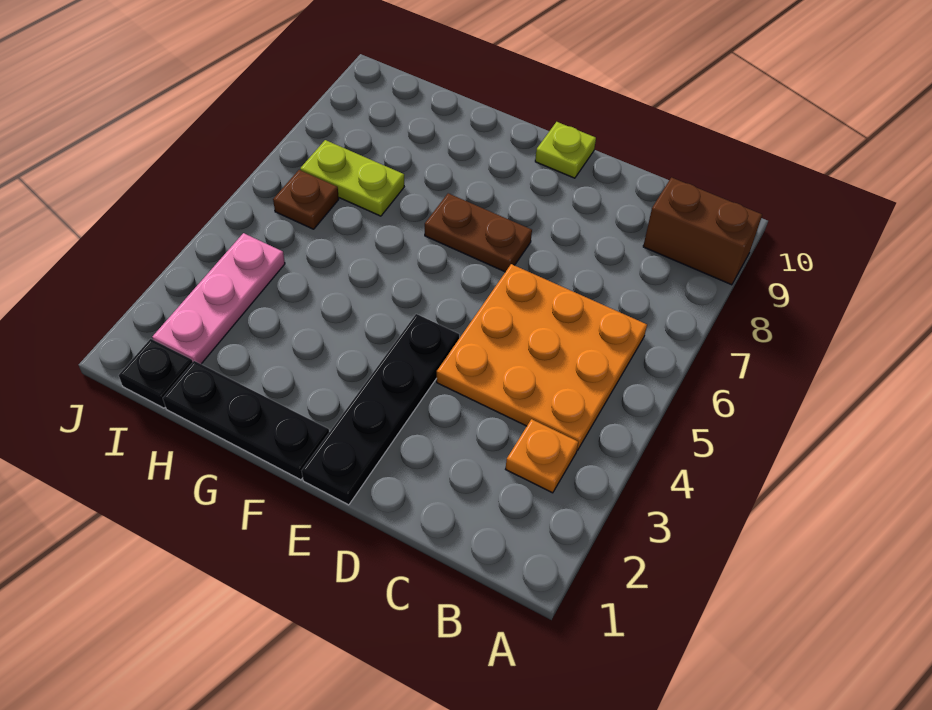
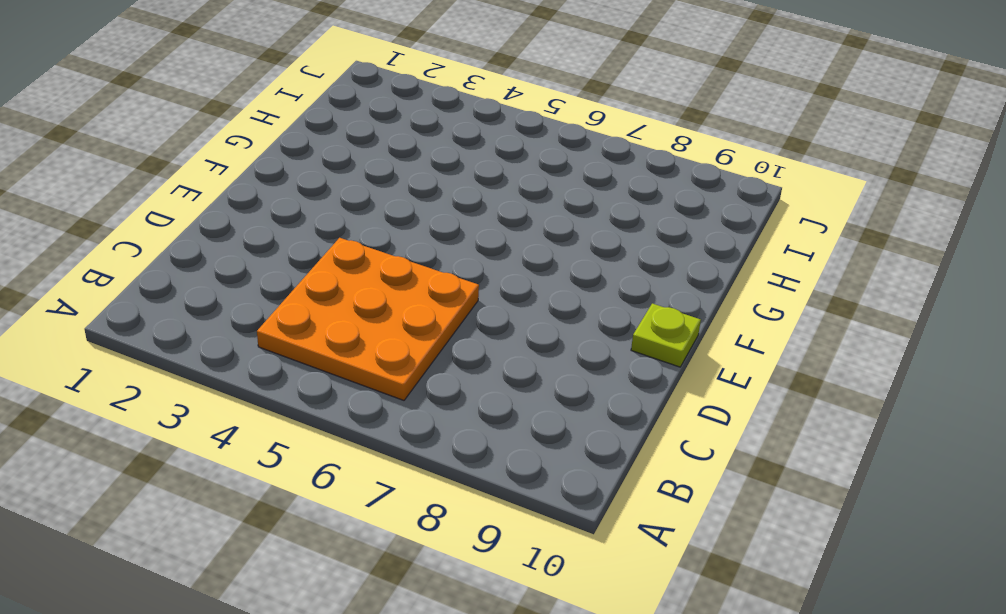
none -> brown 1x2 brick [643,178,762,285]
none -> orange 1x1 plate [506,419,578,493]

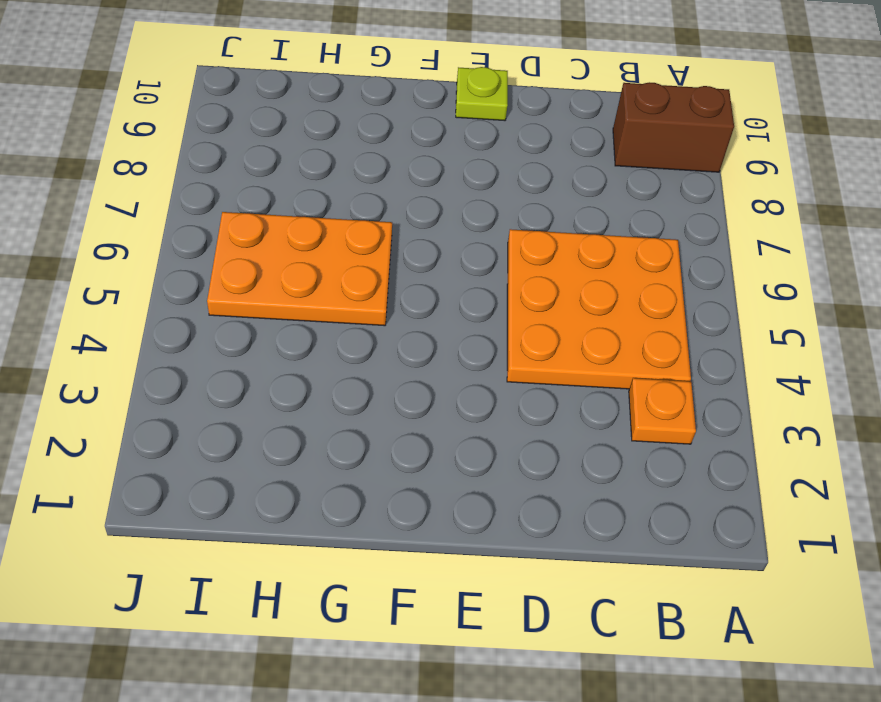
orange 2x3 plate [207,212,392,326] -> brown 1x1 plate [273,170,339,229]
none -> black 1x4 plate [302,314,459,505]
none -> brown 1x2 plate [425,193,532,272]

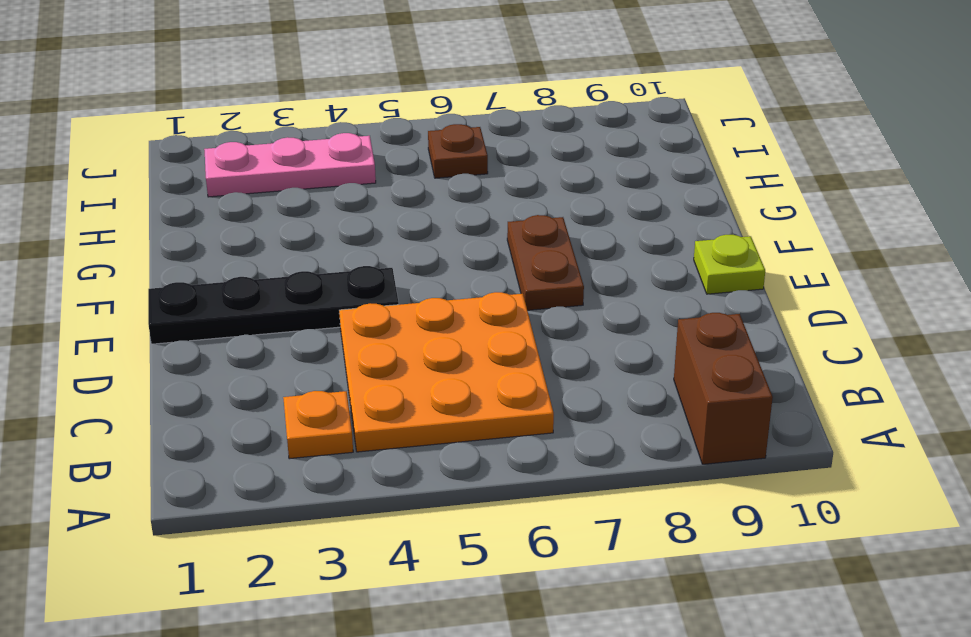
none -> black 1x3 plate [163,361,329,480]
none -> lime 1x2 plate [300,140,404,216]

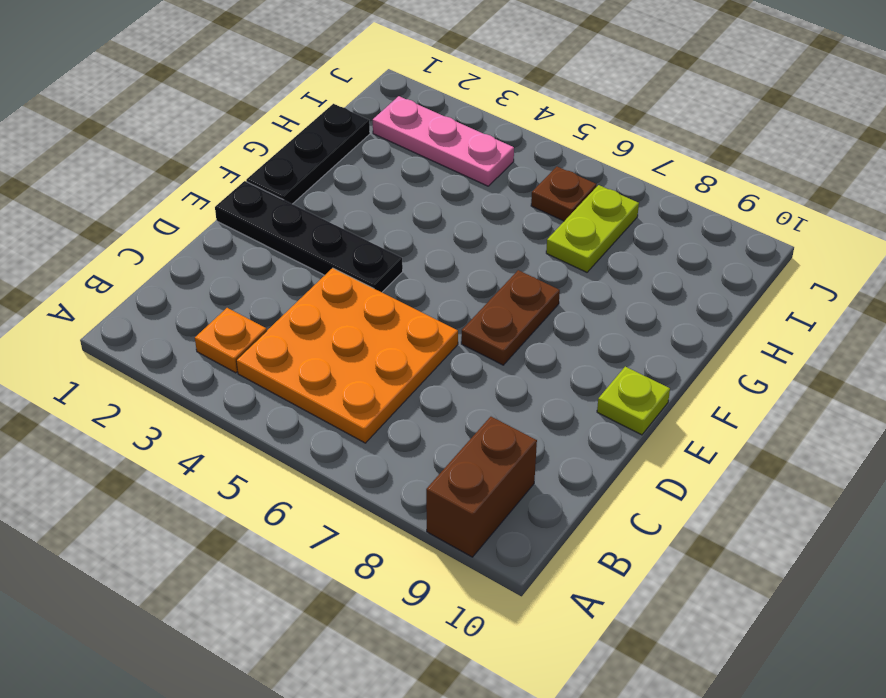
none -> black 1x1 plate [119,339,193,408]

